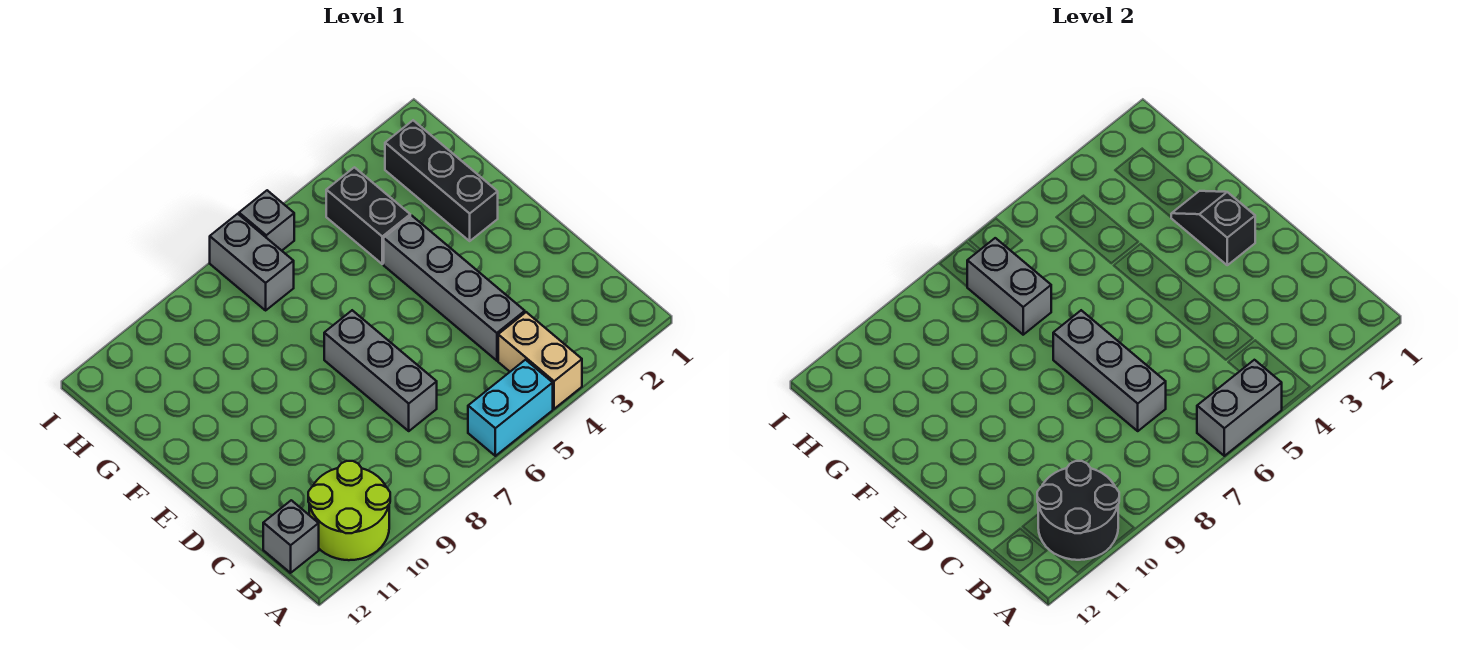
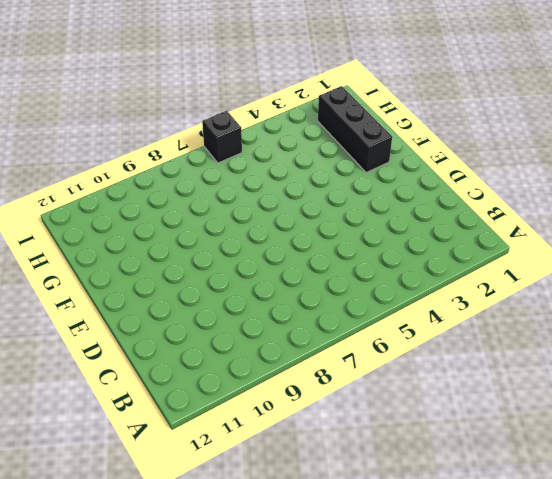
black 1x1 brick [202,111,242,163] -> grey 1x1 brick [239,190,294,251]
none -> tan 1x2 brick [498,312,582,409]
none -> cyan 1x2 brick [468,360,553,456]
none -> lime 2x2 round brick [308,461,390,560]

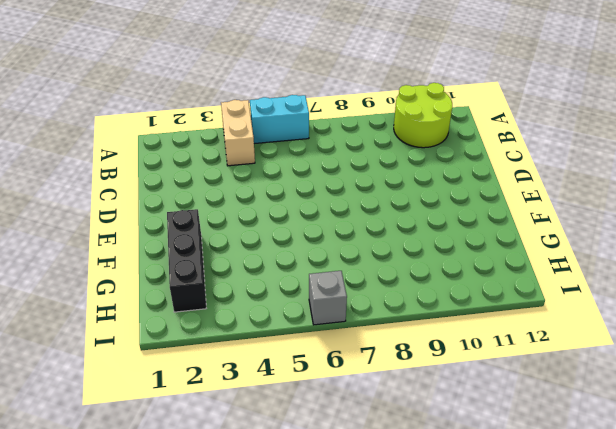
none -> grey 1x1 brick [263,500,319,573]
none -> grey 1x4 brick [384,216,525,361]
none -> grey 1x3 brick [324,310,437,431]

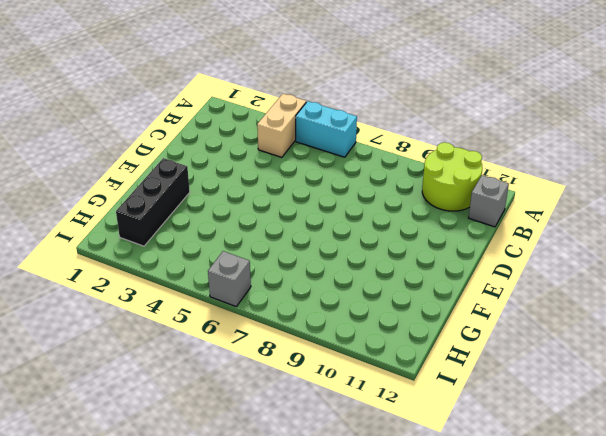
none -> grey 1x4 brick [384,216,525,361]
none -> grey 1x3 brick [324,310,437,431]
none -> black 1x2 brick [326,167,410,264]

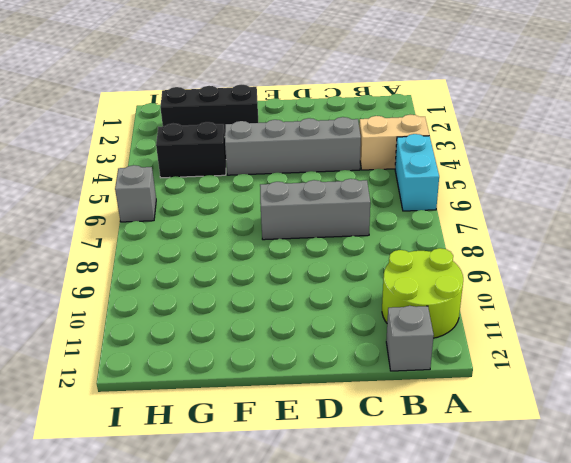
none -> grey 1x2 brick [210,214,294,310]
none -> grey 1x2 brick [1197,360,1282,456]
none -> black 2x2 round brick [1037,461,1119,560]

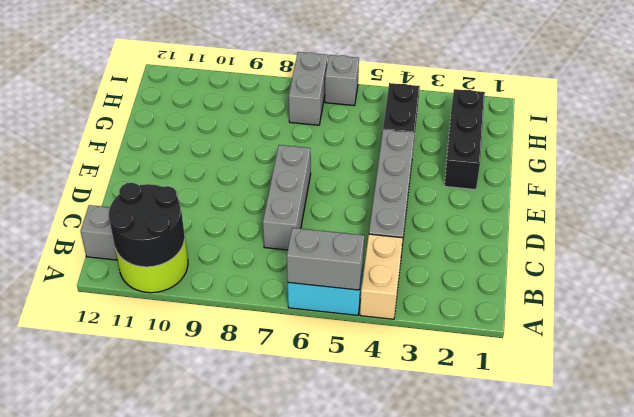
none -> grey 1x3 brick [1053,310,1166,431]
none -> black 1x2 slope [1171,191,1255,265]
none -> grey 1x2 brick [967,238,1051,335]

